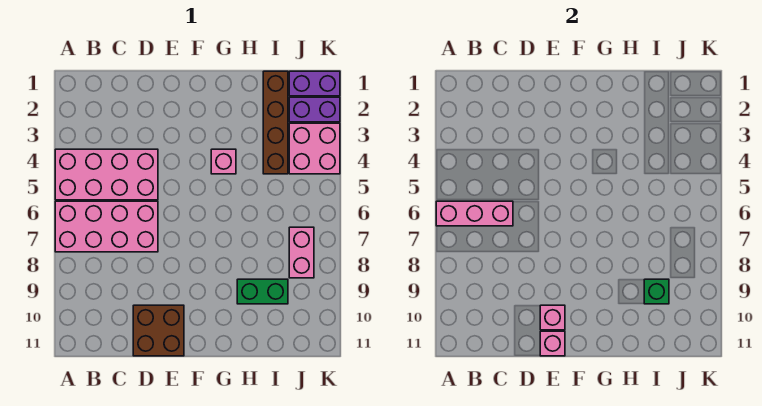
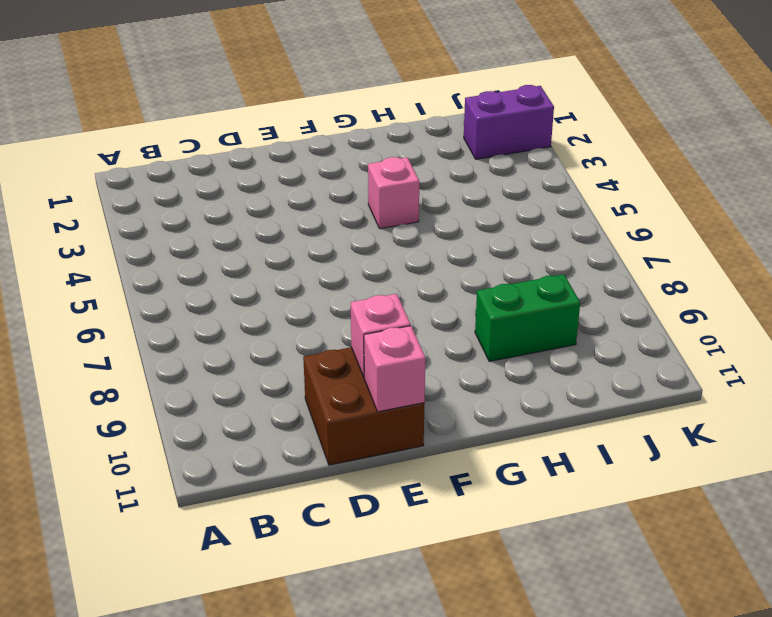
none -> pink 2x4 brick [55,149,158,200]
none -> pink 2x4 brick [55,201,158,252]
none -> brown 1x4 brick [263,71,288,174]

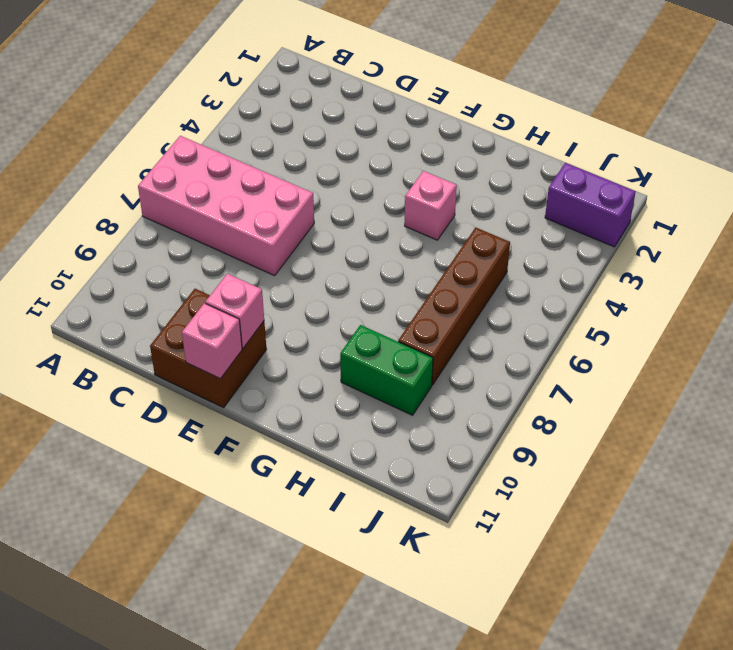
brown 1x4 brick [398,227,510,385] -> brown 1x4 brick moved to [263,71,288,174]
none -> pink 2x4 brick [55,149,158,200]
none -> purple 1x2 brick [289,71,340,96]
none -> pink 2x2 brick [289,123,340,174]

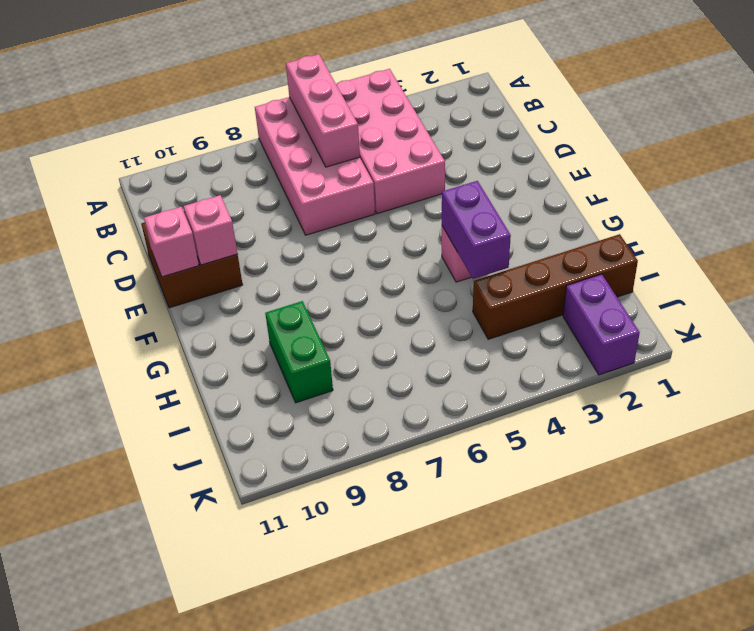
purple 1x2 brick [442,181,511,279] -> purple 1x2 brick moved to [289,71,340,96]
none -> pink 2x2 brick [289,123,340,174]
none -> pink 1x2 brick [289,227,314,278]
none -> green 1x1 brick [644,279,669,304]

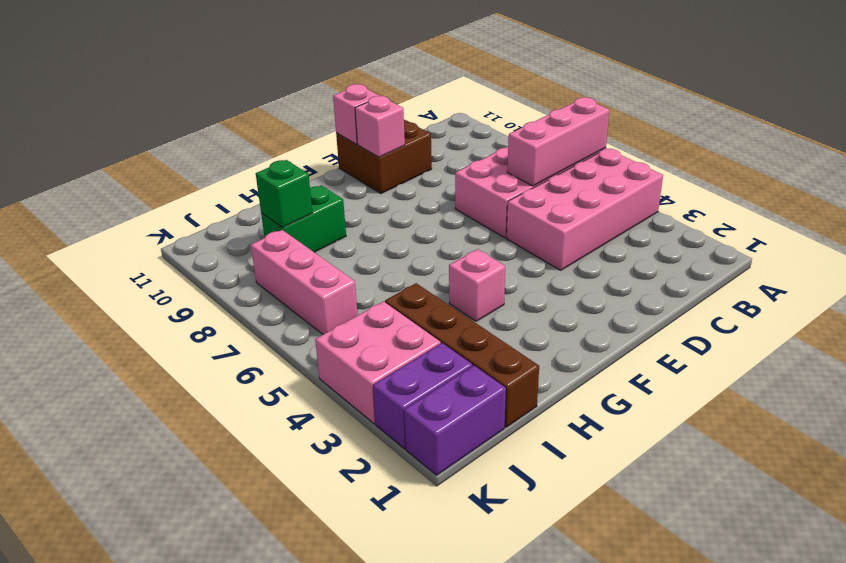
pink 1x3 brick [251,230,358,334] -> pink 1x2 brick [289,227,314,278]

